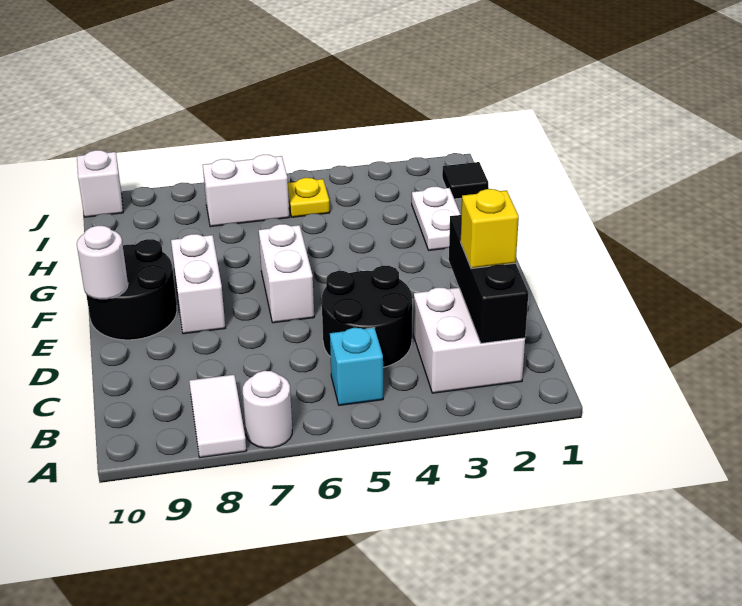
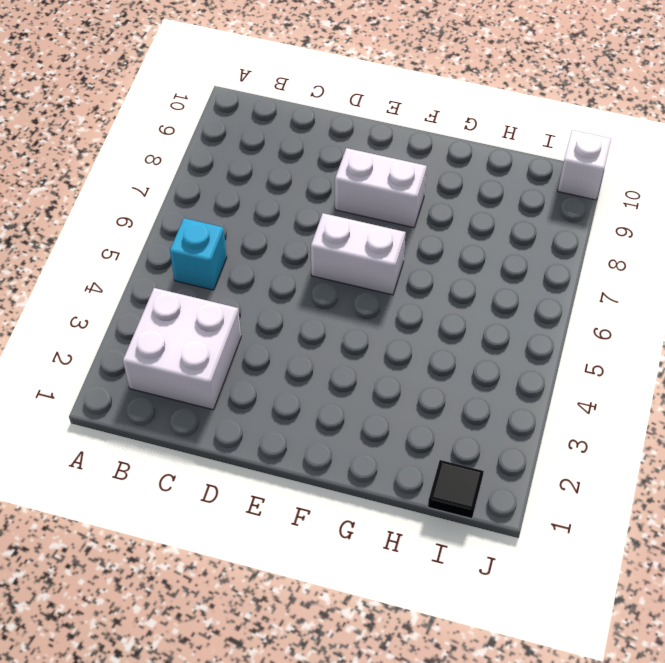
none -> white 1x1 round brick [243,371,292,448]
none -> white 1x2 tile [189,375,246,458]
none -> black 2x2 round brick [322,266,412,368]

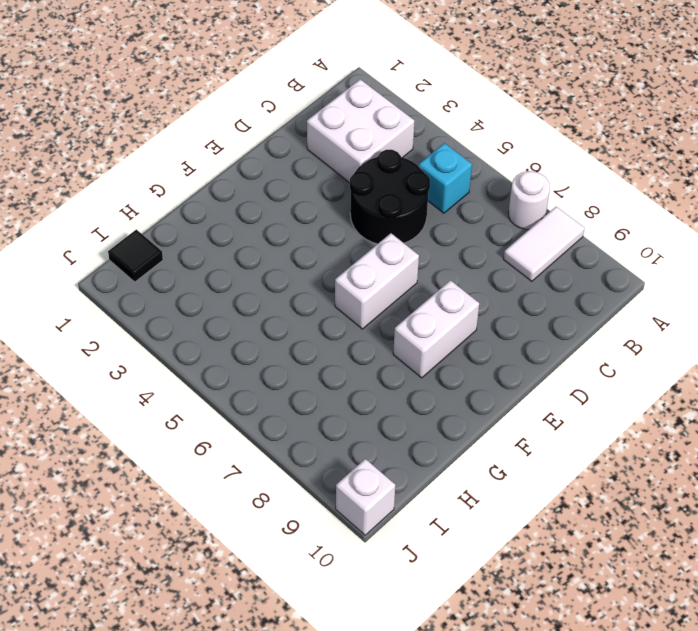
none -> black 2x2 round brick [86,239,177,340]
none -> white 1x2 plate [412,187,461,250]
none -> yellow 1x1 plate [288,178,330,217]

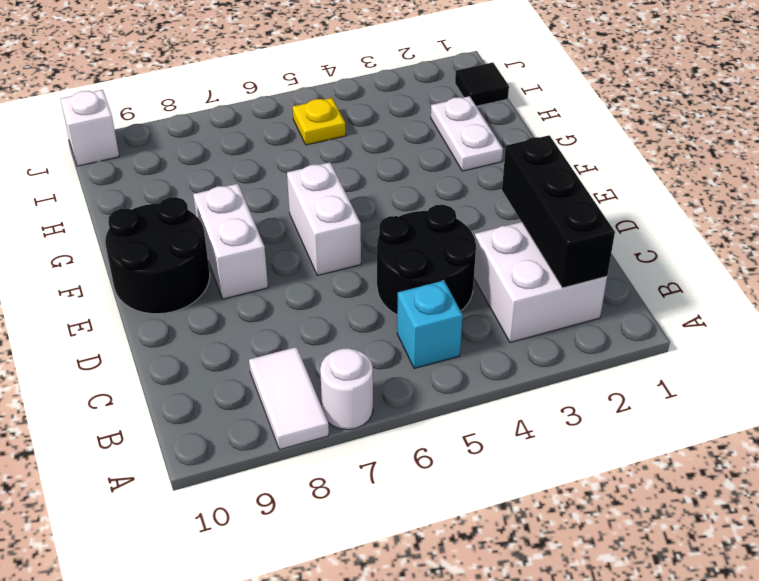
none -> white 1x2 brick [203,155,290,227]
none -> white 1x1 round brick [77,226,128,299]
none -> yellow 1x1 brick [461,189,519,268]

